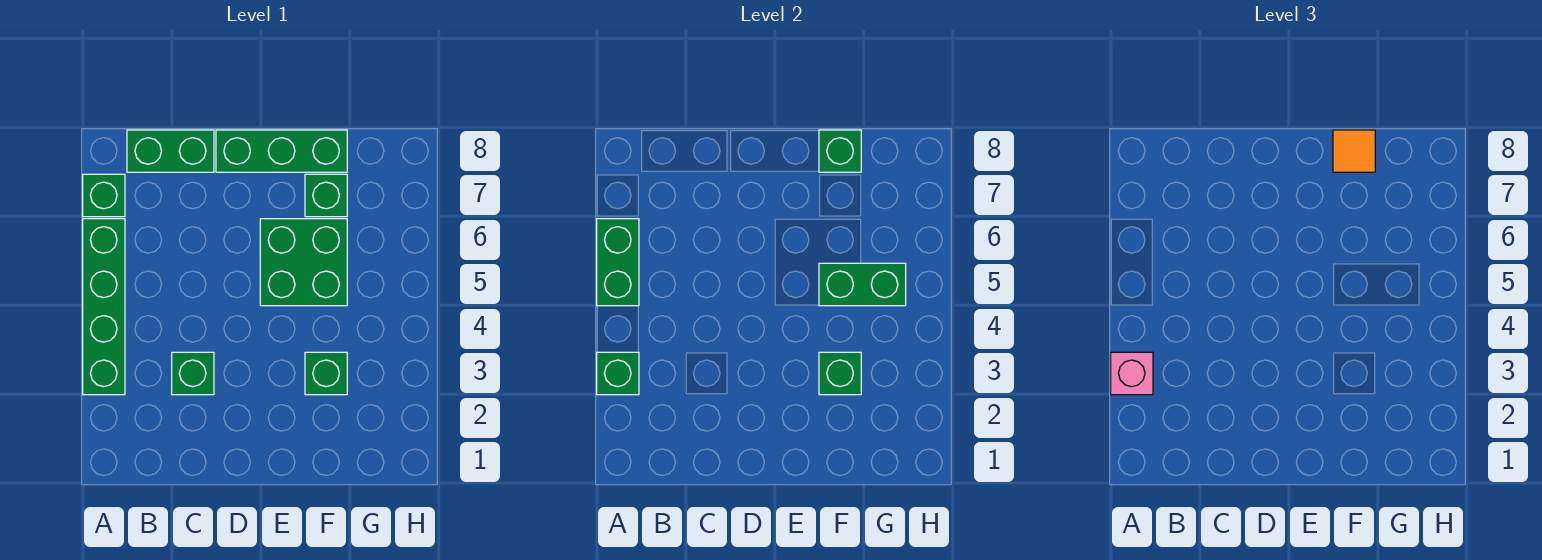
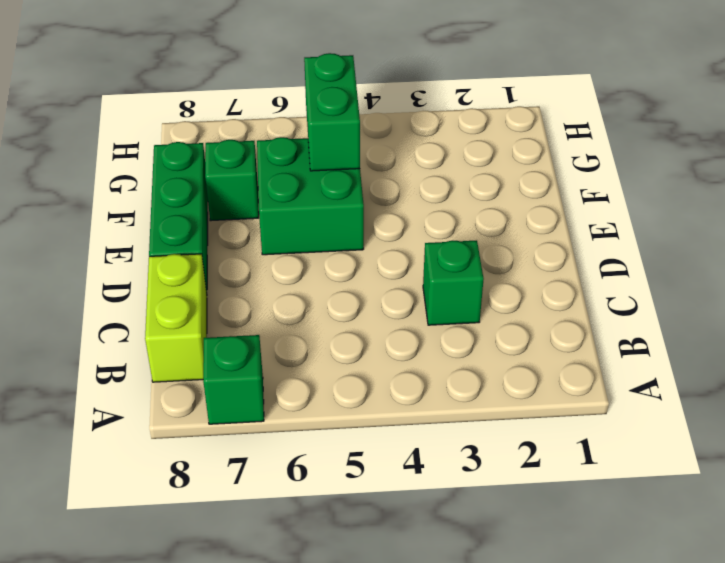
lime 1x2 brick [145,254,207,382] -> green 1x2 brick [127,130,214,172]
none -> green 1x4 brick [83,219,125,395]
none -> green 1x1 brick [305,352,347,395]
none -> green 1x1 brick [597,352,639,395]

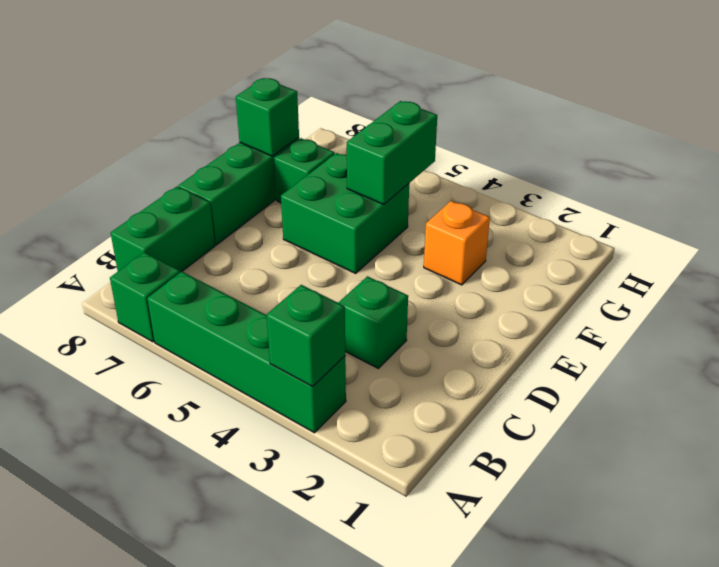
orange 1x1 brick [424,201,490,285] -> green 1x1 brick [305,352,347,395]
none -> green 1x2 brick [597,219,639,306]
none -> green 1x1 brick [819,352,861,395]
none -> pink 1x1 brick [1111,352,1153,395]

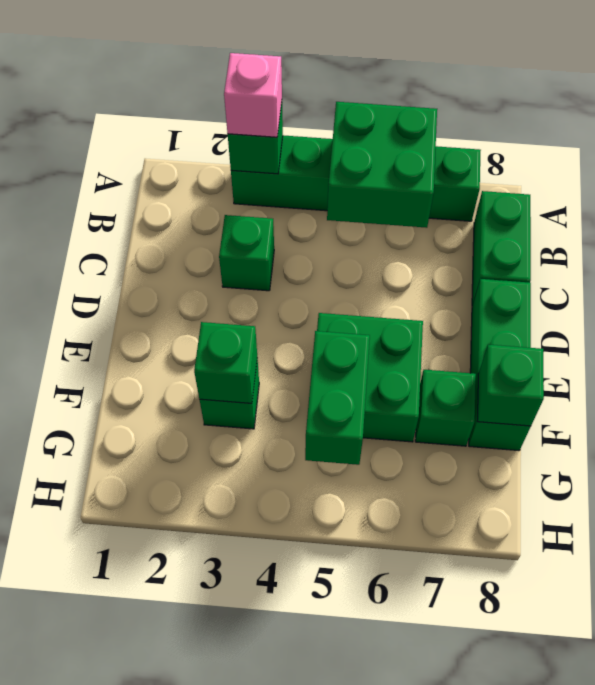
green 2x2 brick [327,102,437,228] -> green 1x2 brick [597,219,639,306]
none -> orange 1x1 tile [1333,130,1375,172]

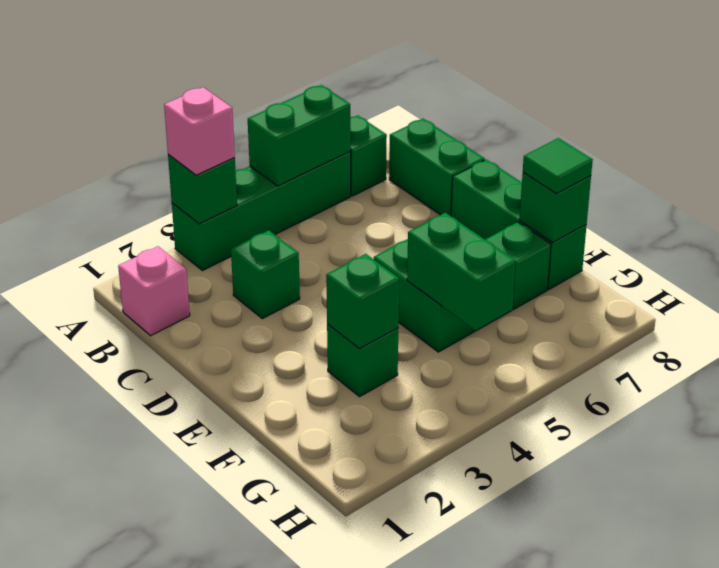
pink 1x1 brick [118,246,190,336] -> none
green 1x1 tile [523,138,593,194] -> orange 1x1 tile [1333,130,1375,172]

